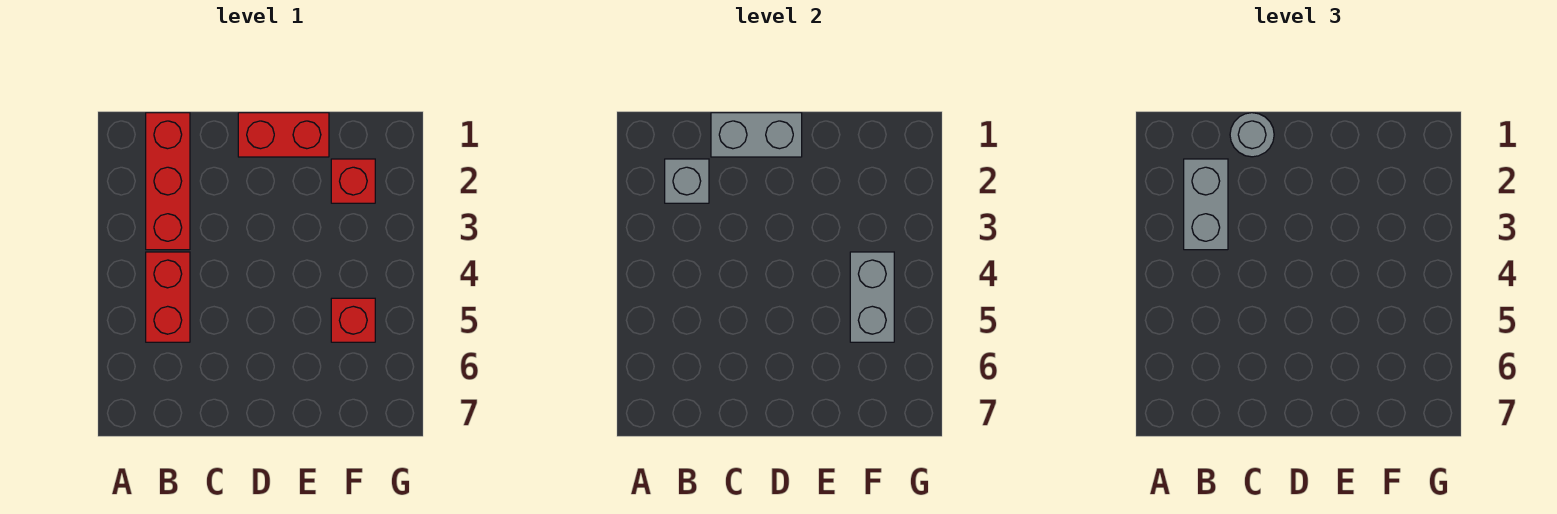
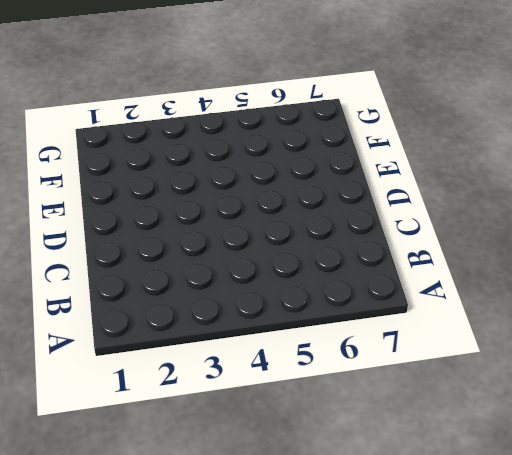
none -> red 1x3 brick [146,113,190,250]
none -> red 1x2 brick [146,252,190,342]

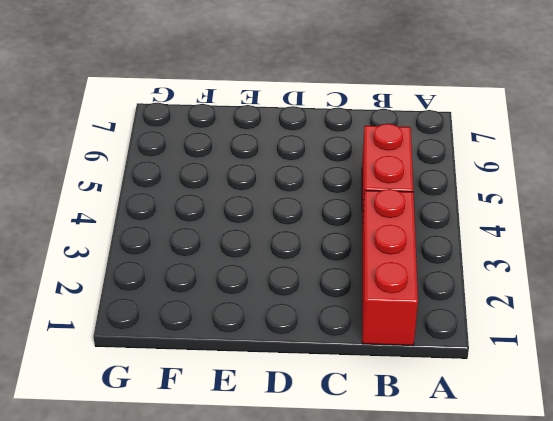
none -> red 1x2 brick [238,113,329,157]
none -> red 1x1 brick [331,159,375,203]

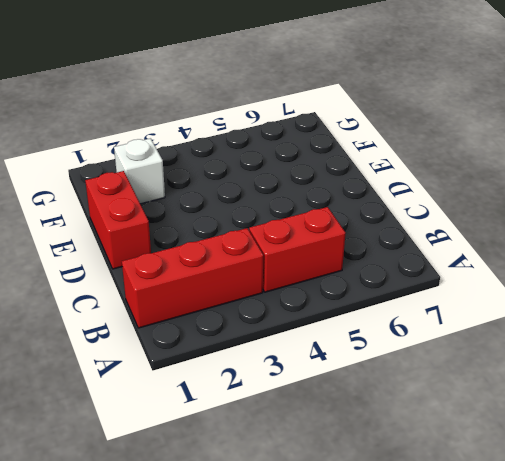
white 1x1 brick [114,138,165,204] -> red 1x1 brick [331,159,375,203]
none -> red 1x1 brick [331,298,375,342]
none -> grey 1x1 brick [665,159,709,203]

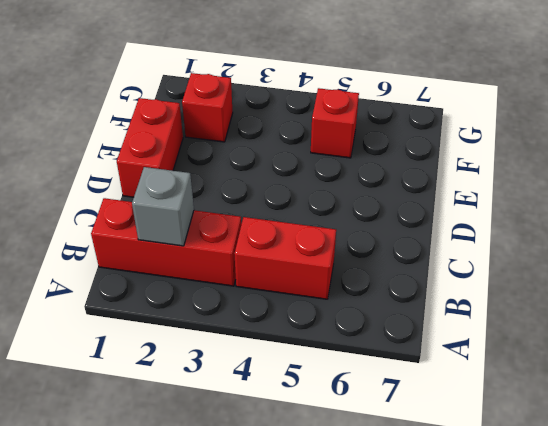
none -> grey 1x2 brick [711,113,802,157]
none -> grey 1x2 brick [850,252,894,342]

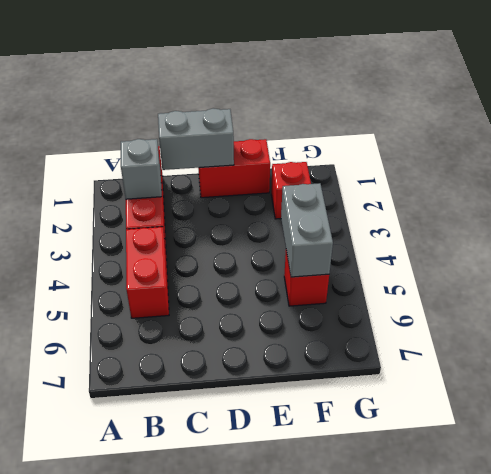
none -> grey 1x2 brick [1184,159,1228,250]
none -> grey 1x1 round brick [1230,113,1274,157]

